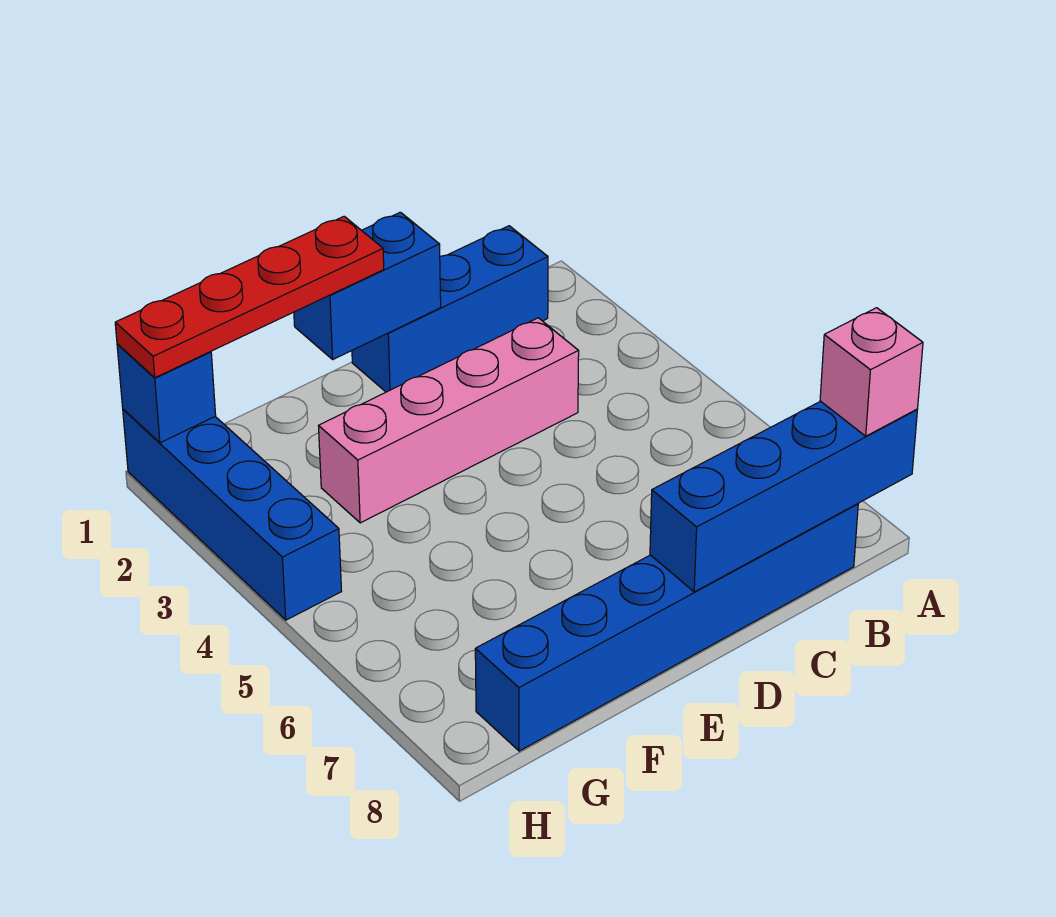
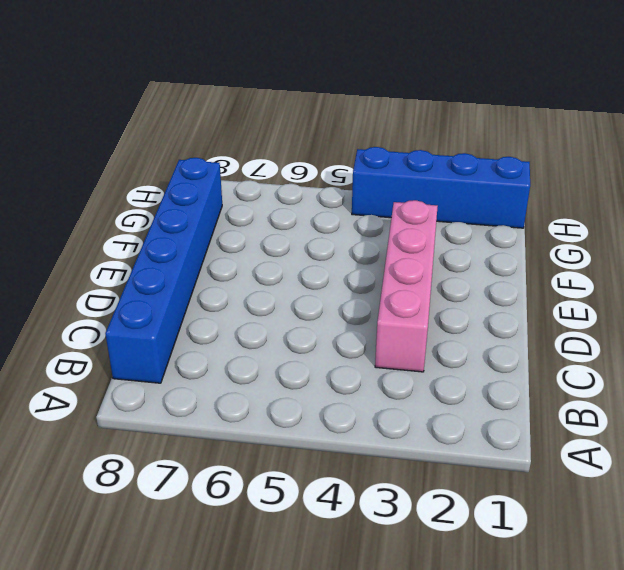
none -> blue 1x3 brick [352,226,548,392]
none -> blue 1x4 brick [650,401,917,592]

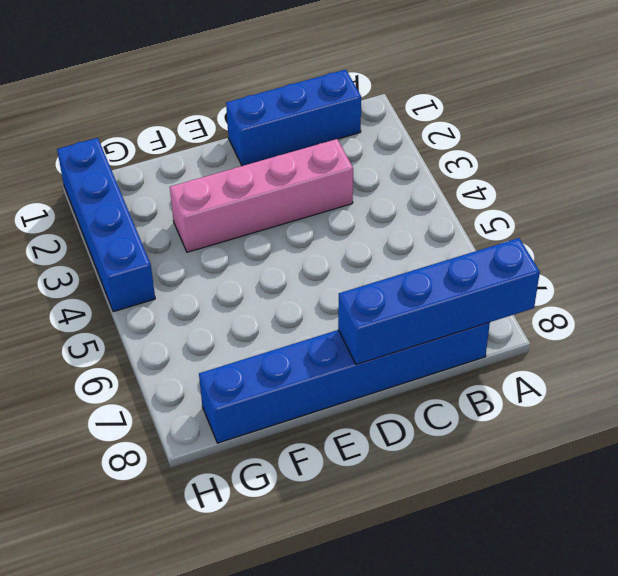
none -> blue 1x2 brick [294,212,441,359]
none -> blue 1x1 brick [117,344,216,443]

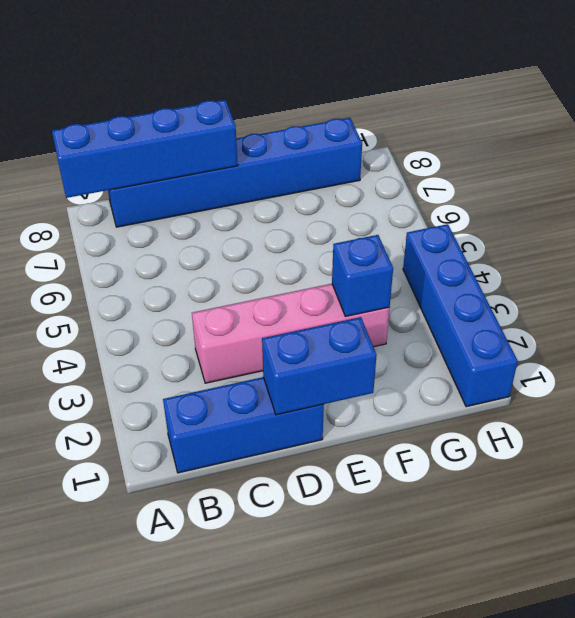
blue 1x1 brick [332,235,393,316] -> blue 1x1 brick moved to [117,344,216,443]
none -> pink 1x1 brick [820,308,923,436]
none -> red 1x4 plate [115,216,384,378]

